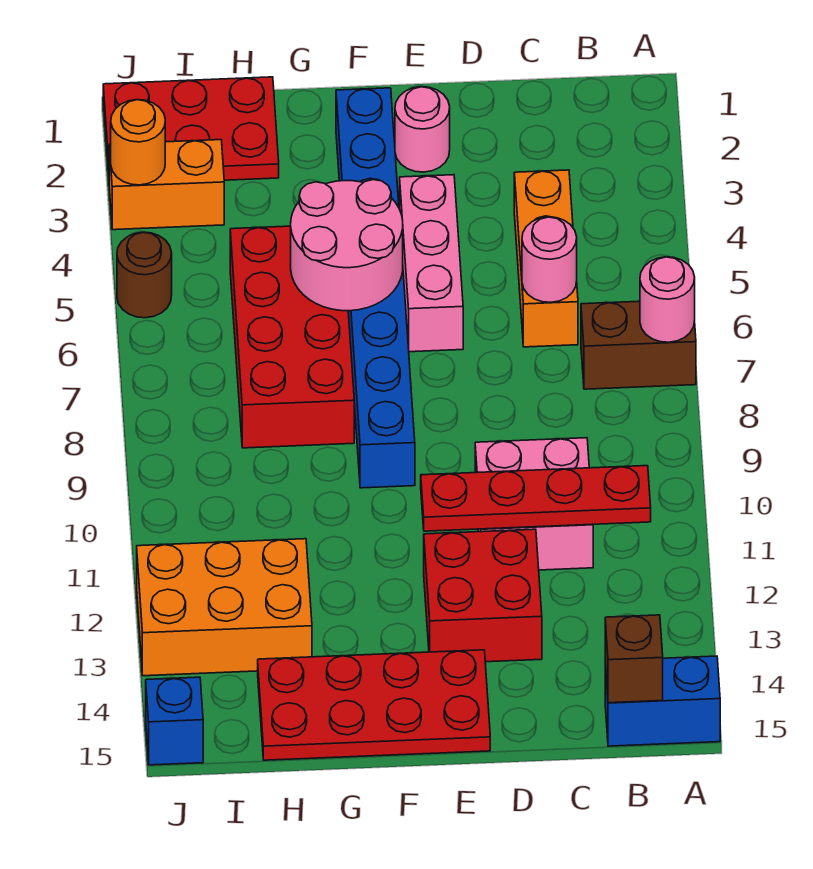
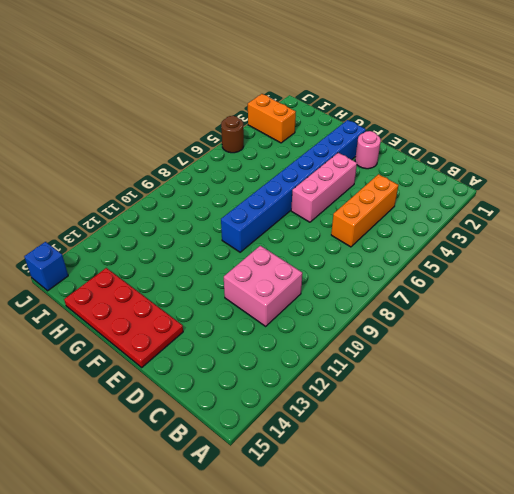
none -> brown 1x2 brick [581,301,696,389]
none -> blue 1x2 brick [605,656,720,746]
none -> red 2x2 brick [424,529,542,662]

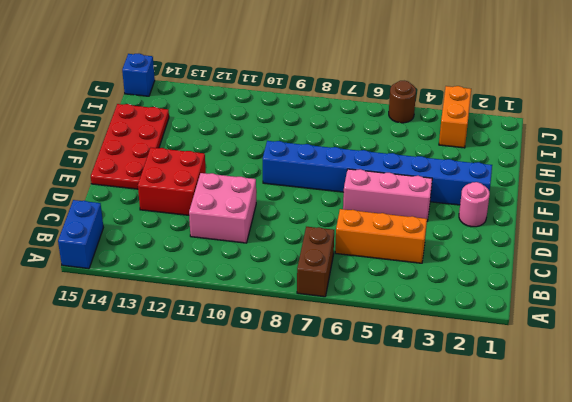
none -> red 2x4 brick [230,226,354,448]
none -> red 2x3 plate [103,77,279,180]
none -> orange 2x3 brick [137,539,312,676]

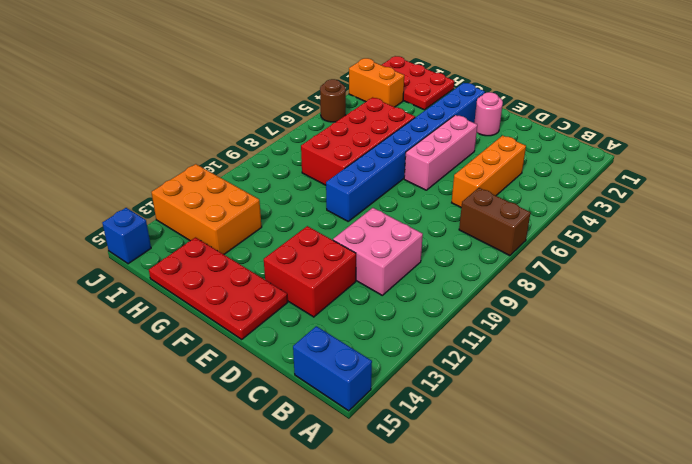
none -> pink 1x1 round brick [640,257,695,342]
none -> red 1x4 plate [421,466,651,531]
none -> brown 1x1 brick [605,615,663,703]

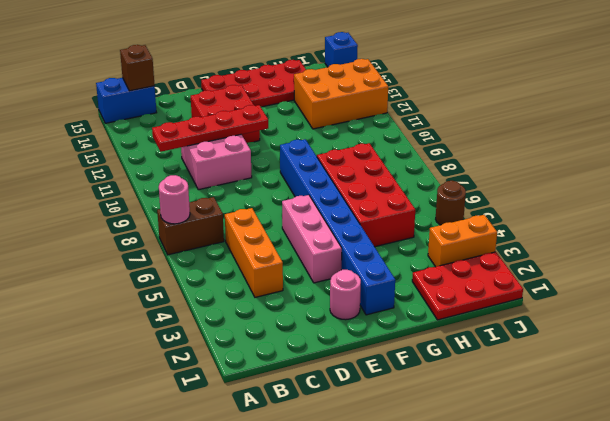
none -> pink 1x1 round brick [522,217,577,302]
none -> pink 2x2 round brick [291,180,403,311]
none -> orange 1x1 round brick [111,100,165,185]

